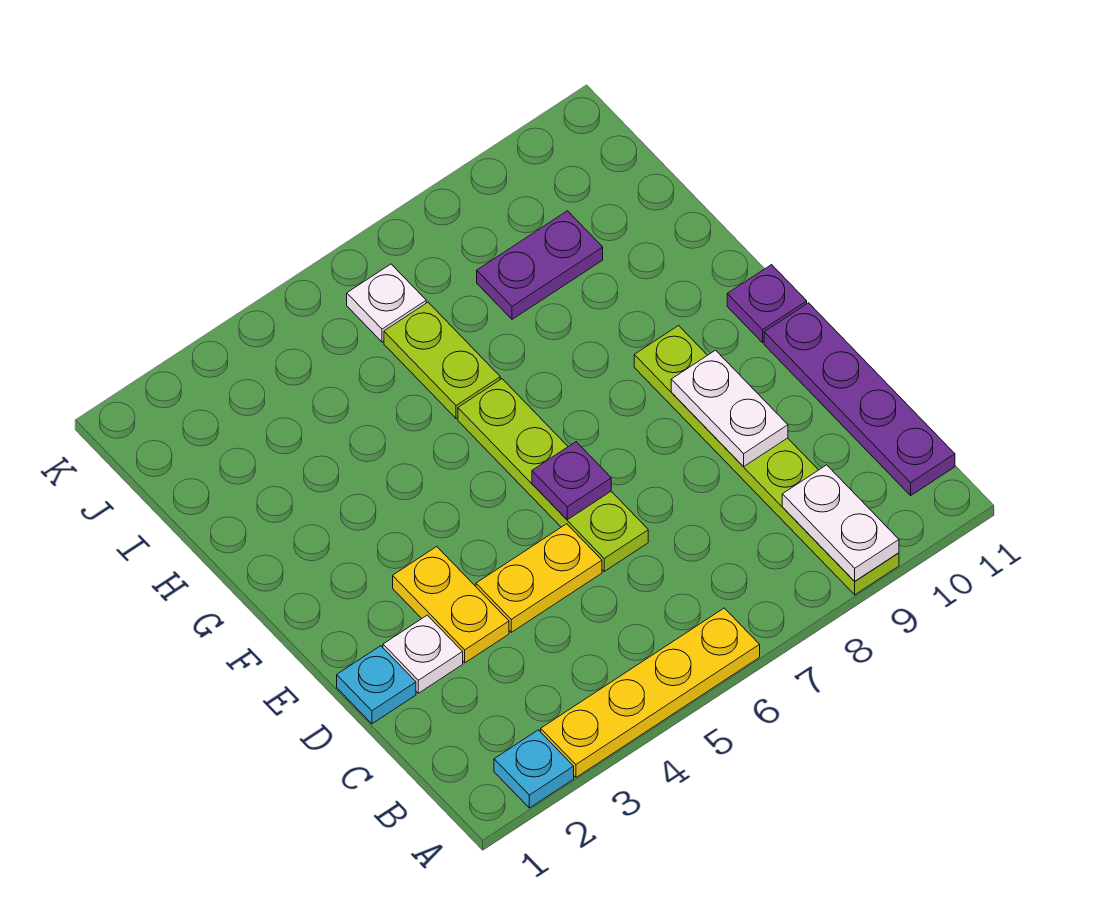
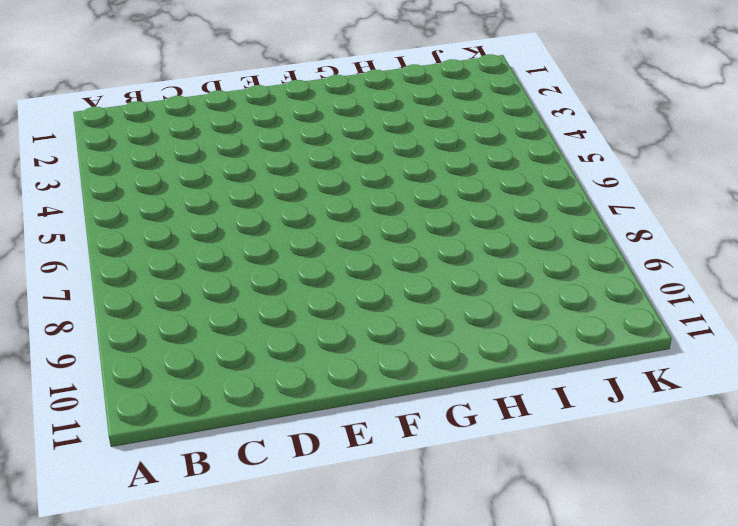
none -> cyan 1x1 plate [494,730,574,808]
none -> yellow 1x4 plate [541,608,760,777]
none -> lime 1x6 plate [634,326,899,595]

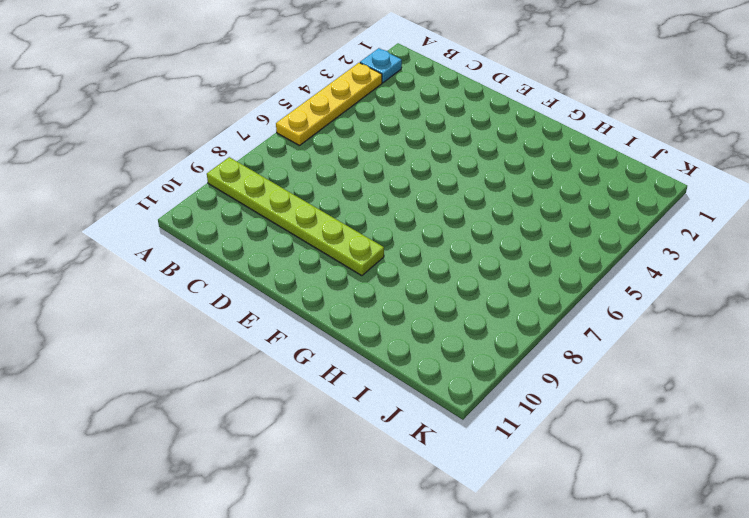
none -> purple 1x4 plate [764,303,955,495]
none -> cyan 1x1 plate [337,646,416,724]
none -> white 1x1 plate [383,615,463,693]

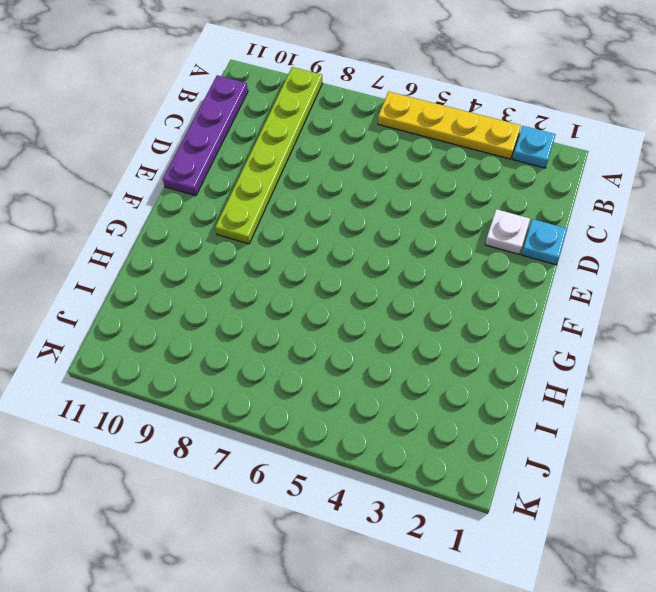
none -> yellow 1x2 plate [393,547,509,663]
none -> yellow 1x2 plate [476,524,602,632]
none -> lime 1x4 plate [458,379,648,571]

